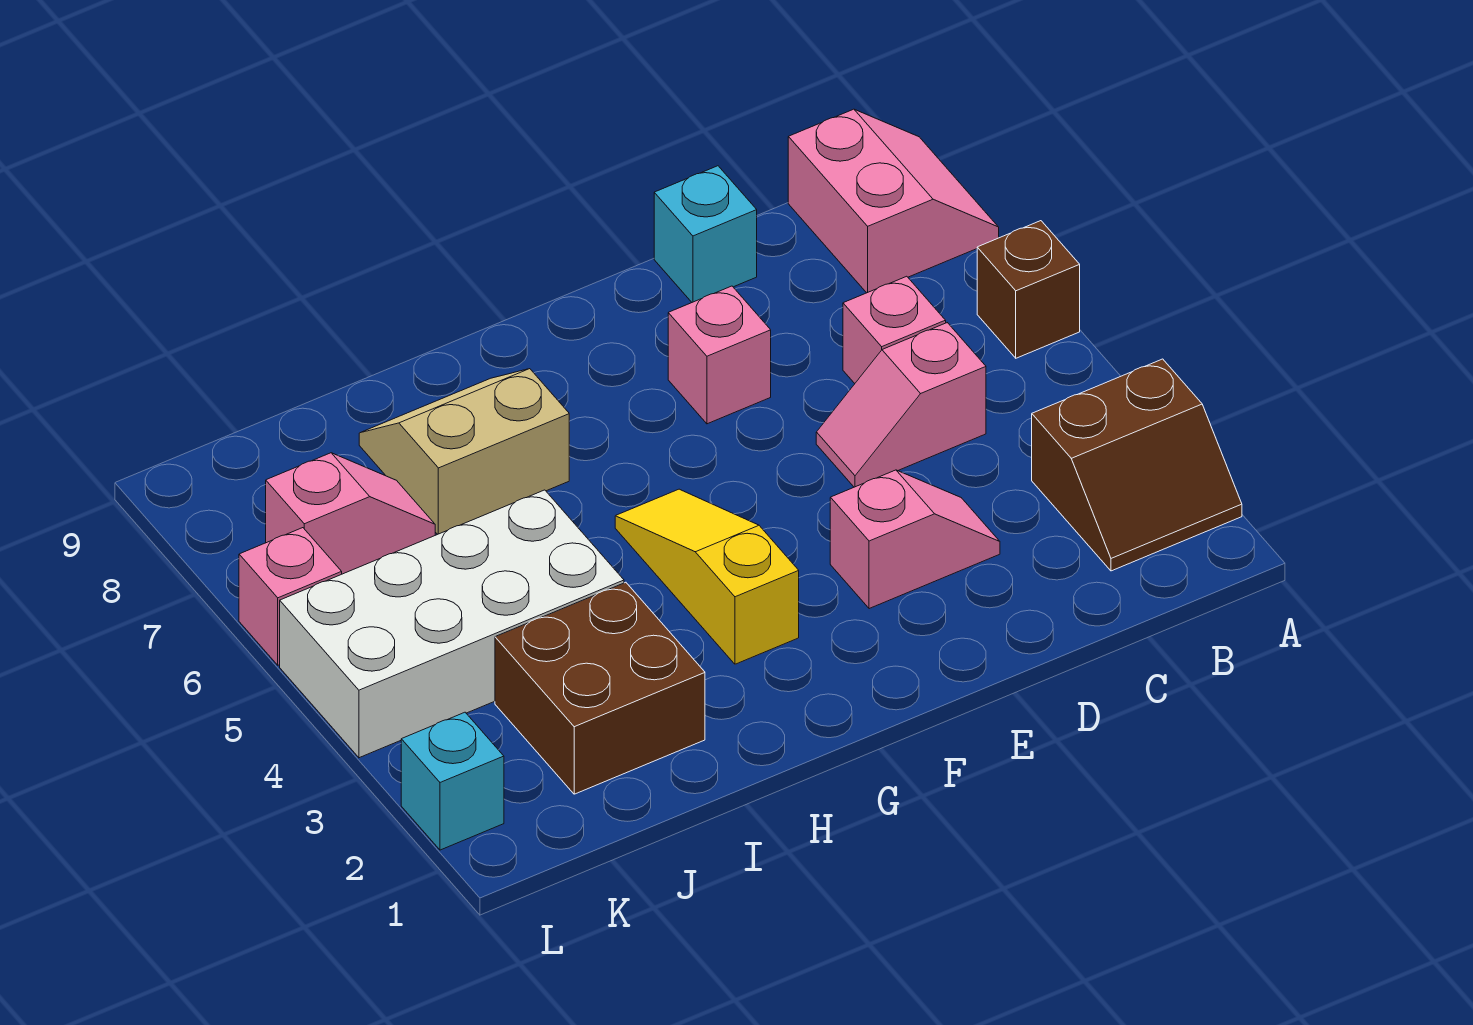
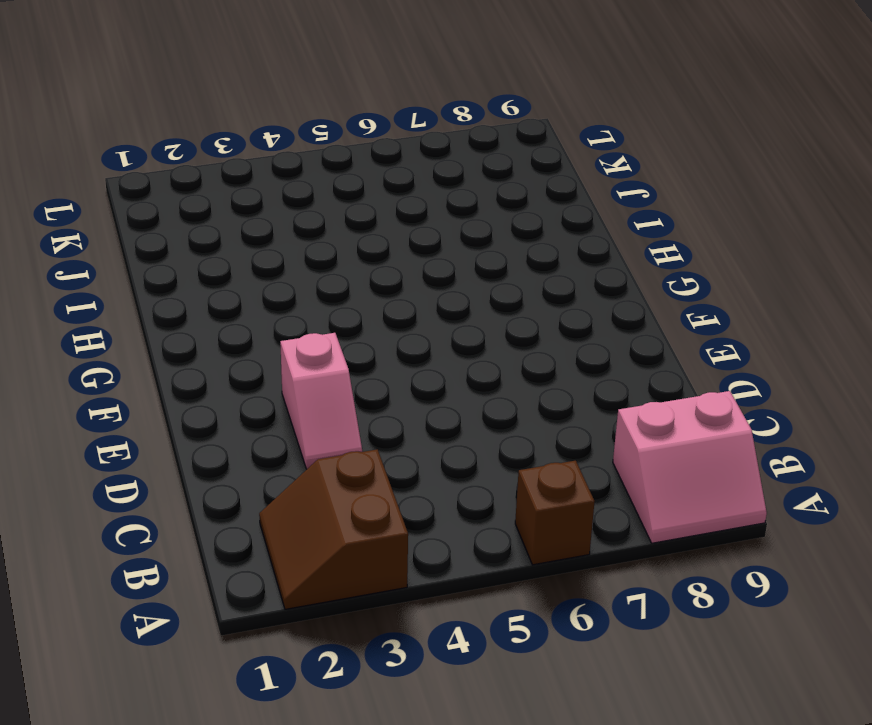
none -> pink 1x2 slope [816,323,986,487]
none -> pink 1x1 brick [843,276,946,383]
none -> cyan 1x1 brick [654,166,757,302]

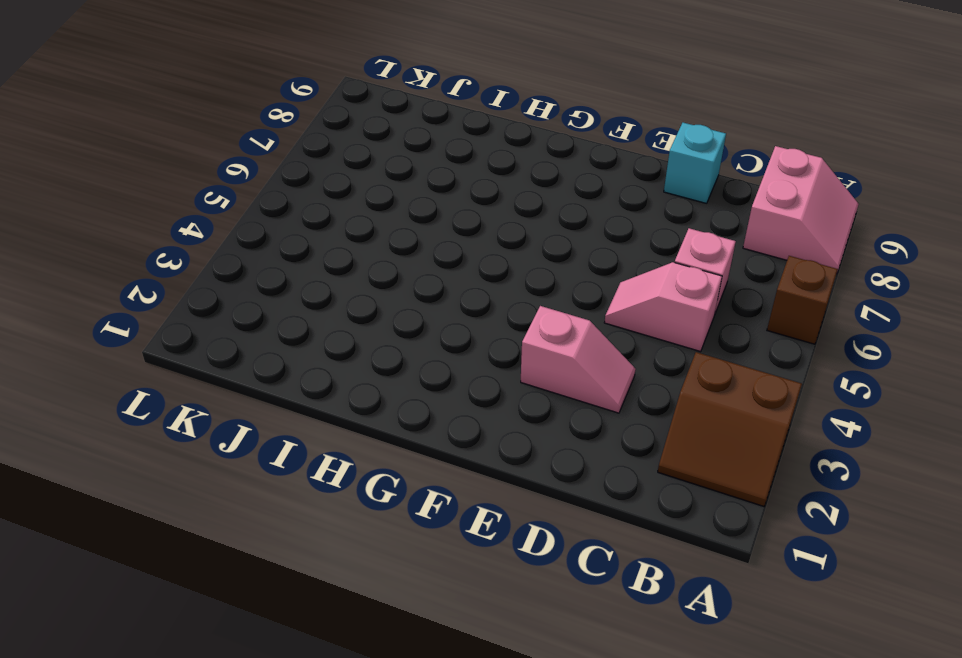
none -> pink 1x1 brick [668,286,771,424]
none -> yellow 1x3 slope [615,489,799,664]
none -> tan 2x2 slope [359,369,569,534]

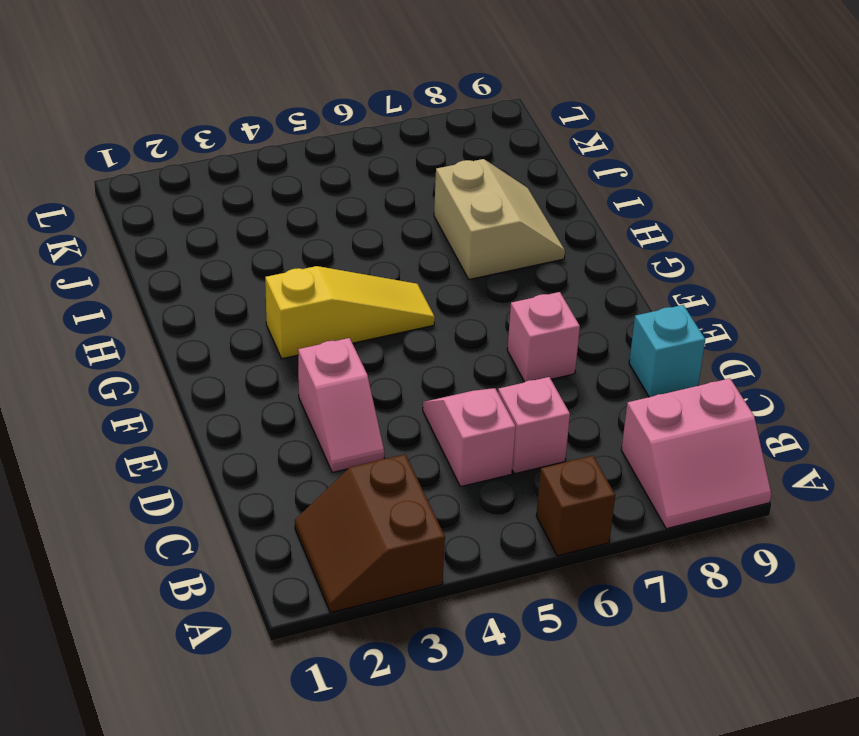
none -> brown 2x2 brick [495,582,705,794]
none -> white 2x4 brick [280,490,624,758]
none -> pink 1x2 slope [266,453,435,574]

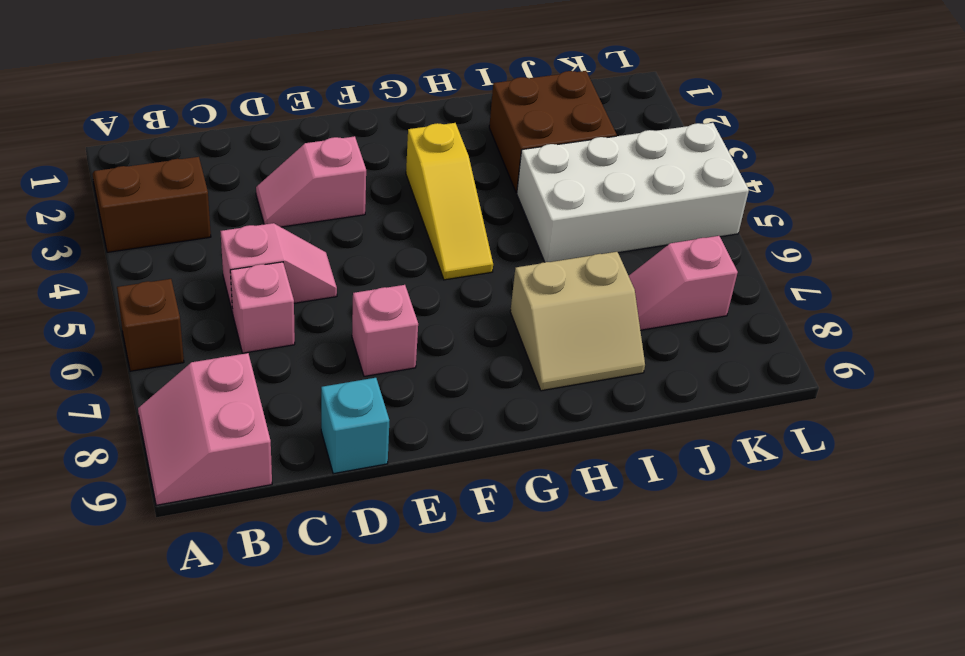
none -> cyan 1x1 brick [401,712,504,850]
none -> pink 1x1 brick [239,528,342,665]

